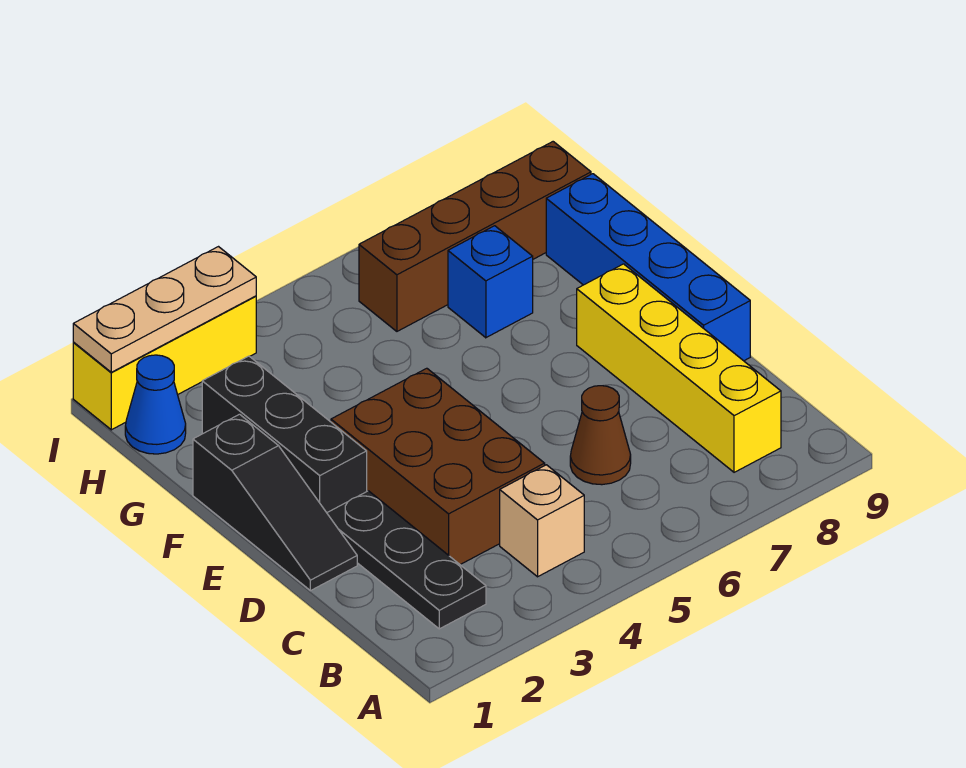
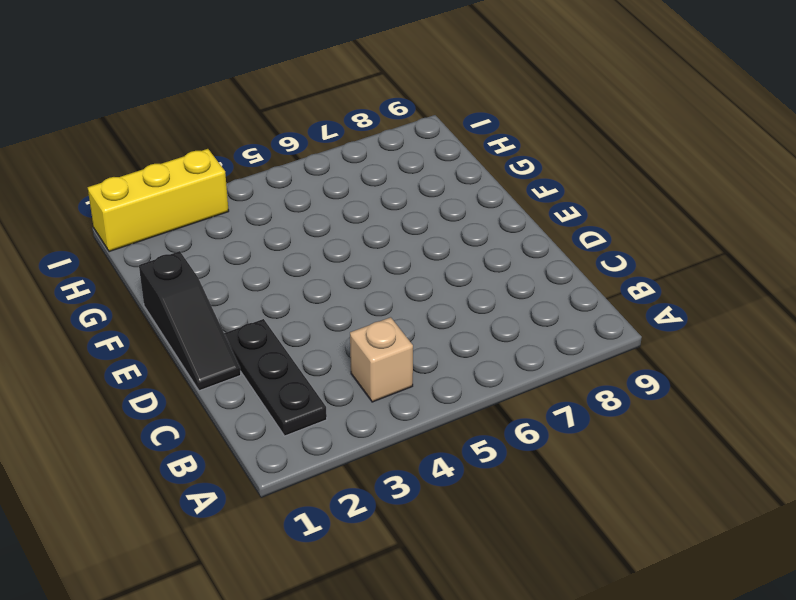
none -> yellow 1x4 brick [577,264,781,472]
none -> brown 2x3 brick [331,368,545,565]
none -> brown 1x1 cone [570,386,631,485]

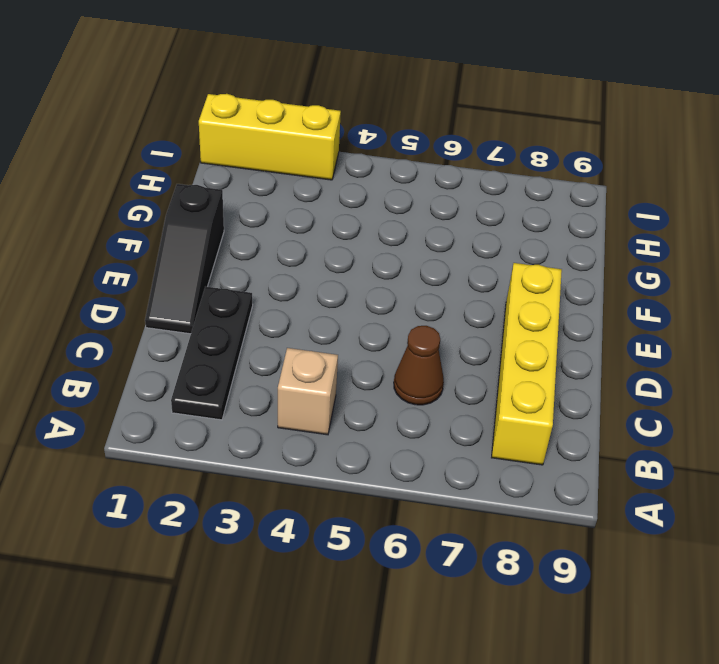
none -> brown 2x3 brick [331,368,545,565]
none -> blue 1x4 brick [546,174,750,361]
none -> black 1x3 brick [202,356,367,513]

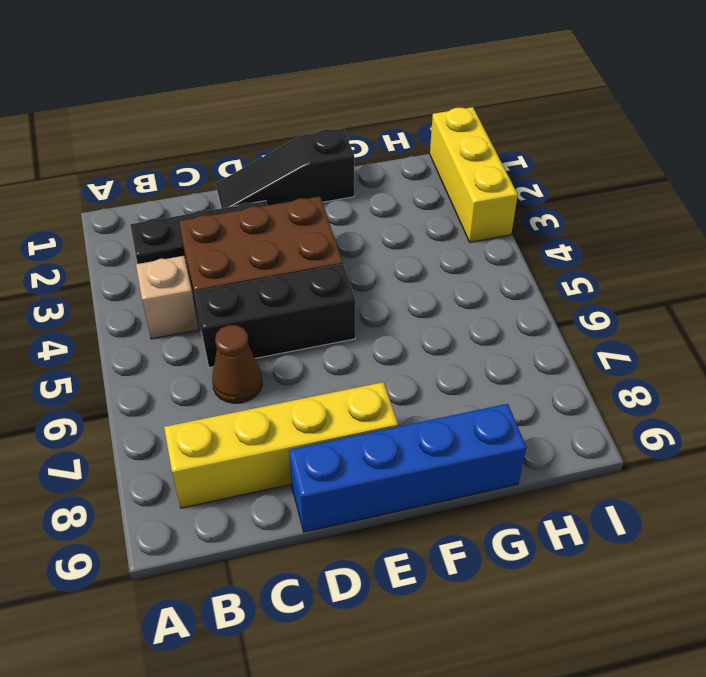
black 1x3 brick [194,264,355,367] -> black 1x3 brick moved to [202,356,367,513]
none -> blue 1x1 brick [448,226,533,338]
none -> blue 1x1 cone [125,355,186,454]
none -> brown 1x4 brick [359,142,591,331]

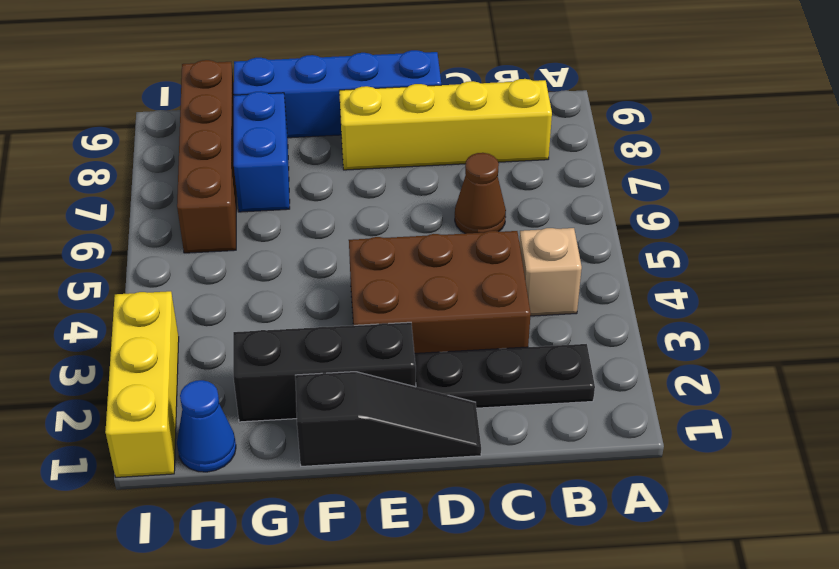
blue 1x2 brick [234,92,290,212] -> blue 1x1 brick [448,226,533,338]
none -> tan 1x3 plate [73,247,256,372]

